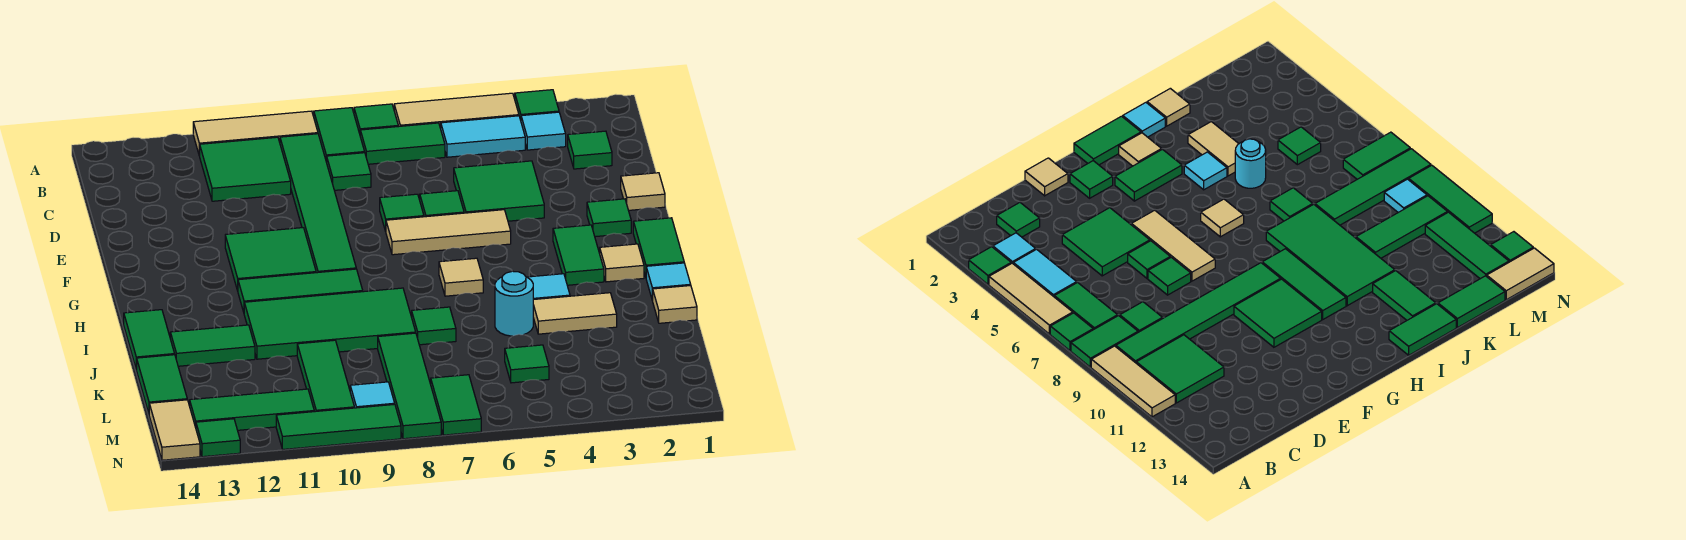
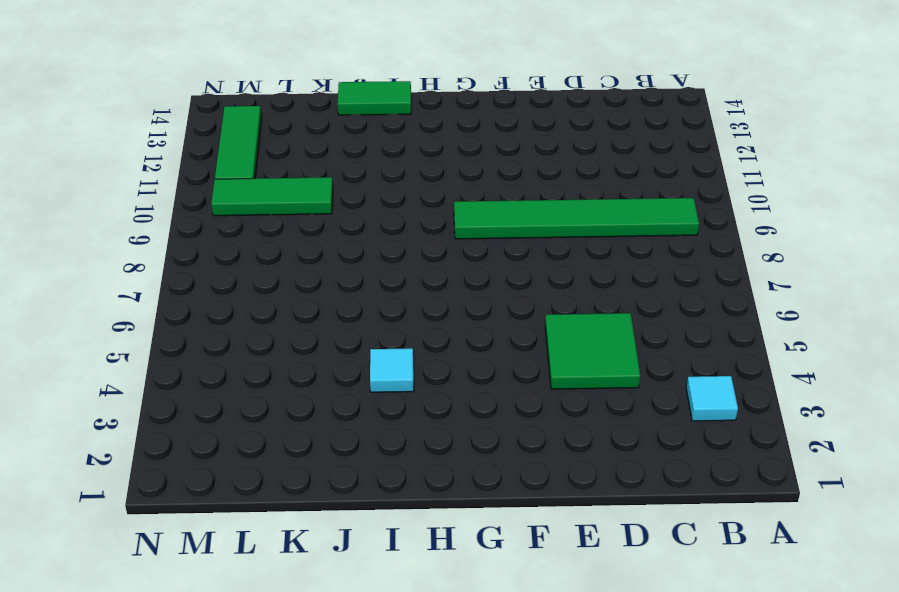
none -> green 1x1 tile [515,90,559,120]
none -> tan 1x3 tile [394,93,519,128]
none -> green 1x1 tile [354,104,398,134]
none -> green 1x2 tile [314,108,365,162]

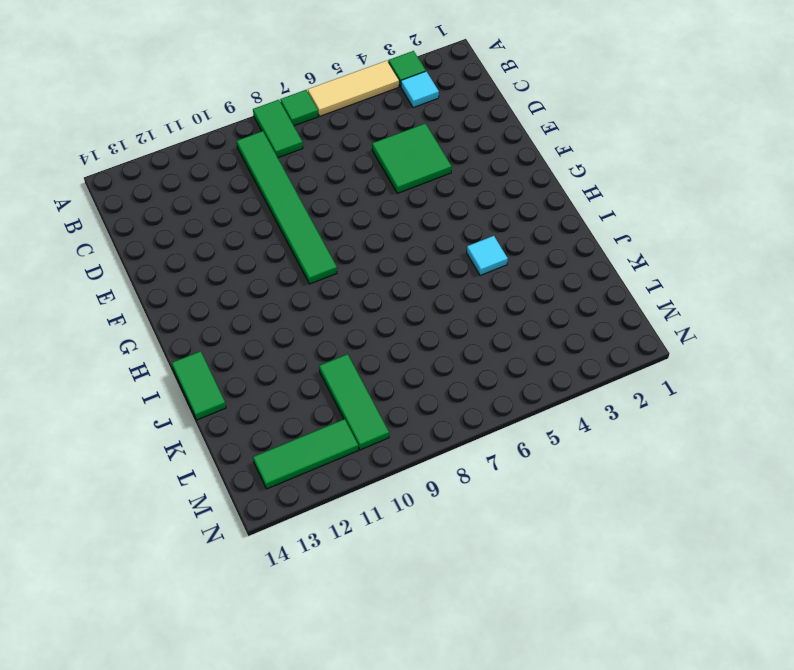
none -> tan 1x3 tile [193,111,318,156]
none -> cyan 1x2 tile [441,116,525,157]
none -> green 1x2 tile [360,123,445,164]
none -> green 2x2 tile [200,137,291,201]

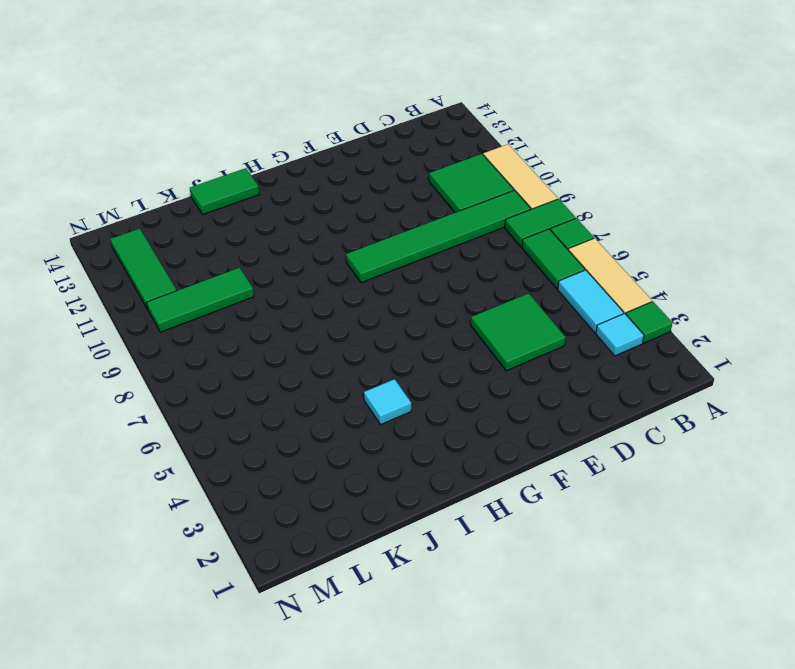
none -> green 1x1 tile [568,131,612,169]
none -> green 1x1 tile [327,153,371,190]
none -> tan 1x1 tile [621,173,665,210]
none -> green 1x1 tile [420,191,464,217]

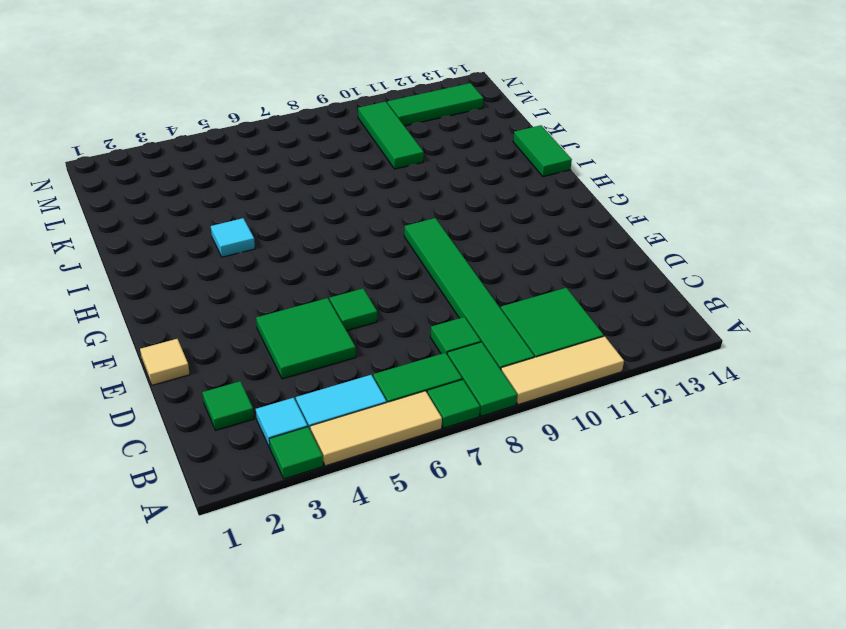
none -> green 1x1 tile [380,194,424,231]
none -> green 1x1 tile [587,199,631,237]
none -> tan 1x3 tile [386,210,511,255]
none -> green 2x2 tile [225,228,316,291]

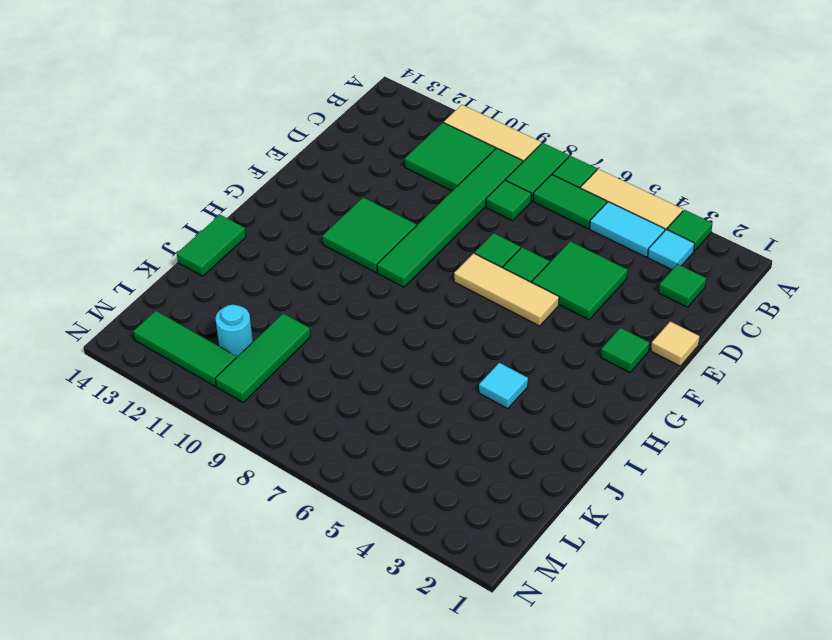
cyan 1x1 round brick [216,305,253,358] -> cyan 1x1 round brick moved to [495,271,533,336]
none -> green 1x2 tile [633,218,684,277]
none -> green 1x2 tile [553,225,604,285]
none -> tan 1x1 tile [600,244,644,282]
none -> tan 1x1 tile [439,258,483,296]

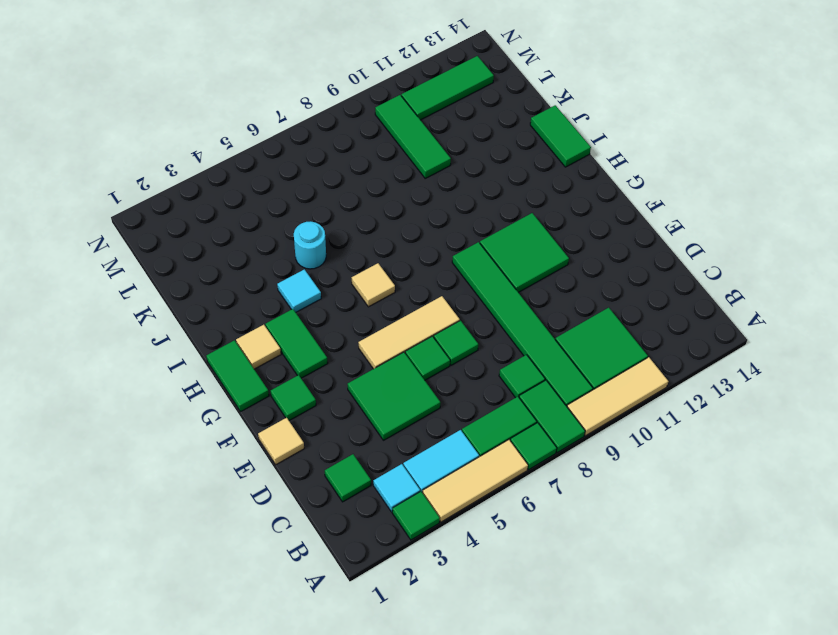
none -> green 1x3 tile [238,269,363,312]
none -> cyan 1x1 tile [646,263,691,301]
none -> green 2x4 tile [244,288,416,359]
none -> tan 1x1 tile [653,286,697,323]

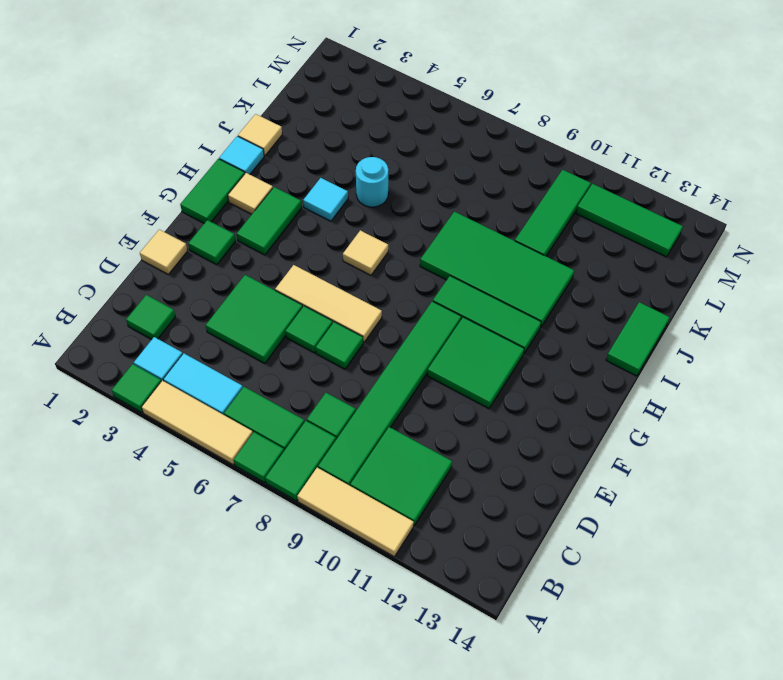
none -> tan 1x2 tile [533,293,617,334]
none -> green 1x1 tile [412,307,456,345]
none -> green 1x2 tile [170,325,255,366]
none -> green 1x4 tile [378,333,441,439]

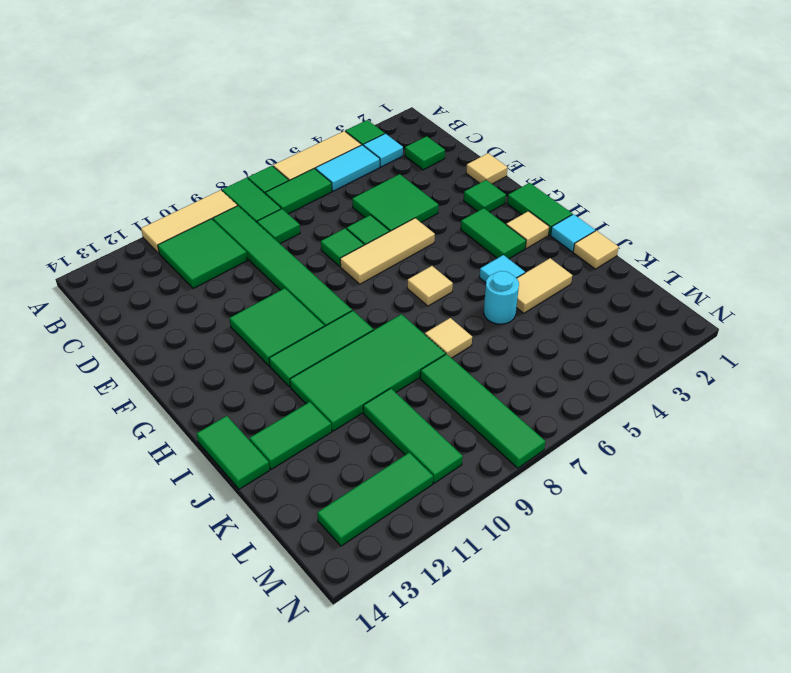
tan 1x1 tile [425,318,472,358] -> green 1x1 tile [412,307,456,345]
none -> green 1x2 tile [137,355,187,413]
none -> green 1x1 tile [505,345,549,383]
none -> green 1x2 tile [431,375,481,435]
none -> cyan 1x1 tile [350,382,395,408]

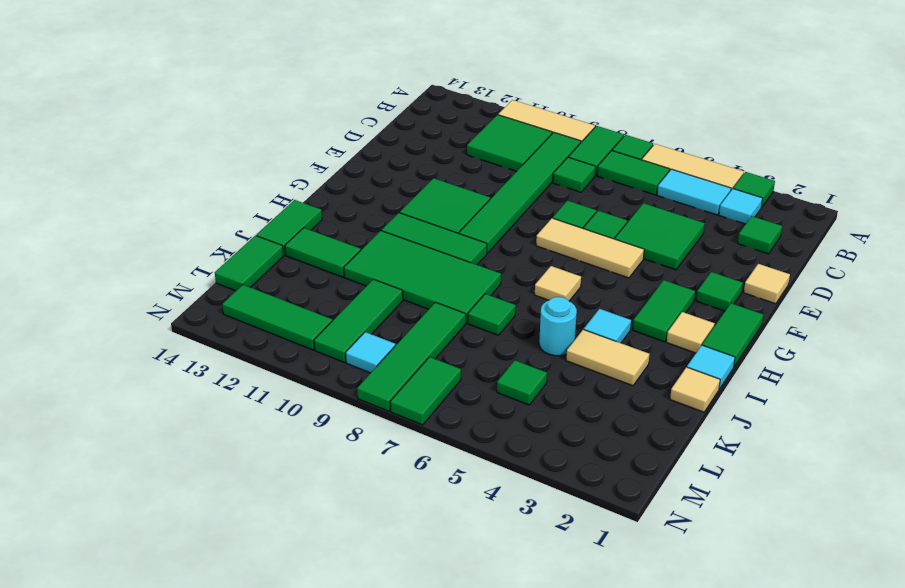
none -> tan 1x2 tile [149,400,200,460]
none -> green 1x3 tile [276,404,401,449]
none -> green 1x1 tile [196,419,240,457]

